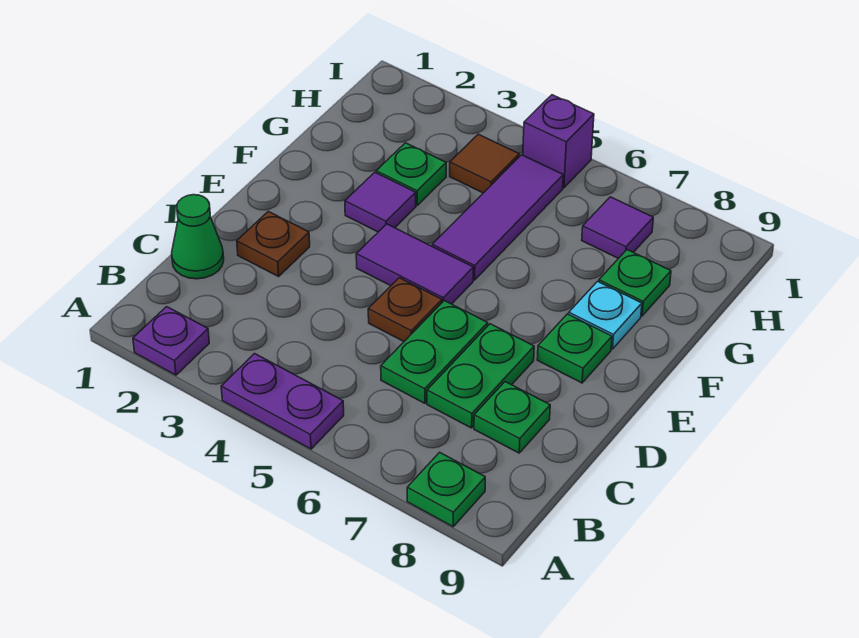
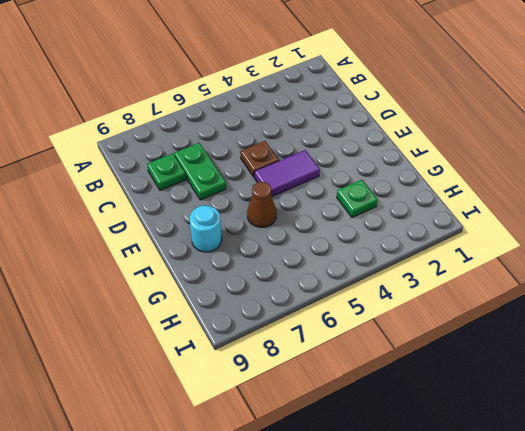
brown 1x1 cone [247,182,276,227] -> none
cyan 1x1 round brick [190,206,222,252] -> cyan 1x1 plate [569,281,642,349]
none -> purple 1x1 plate [133,307,209,375]
none -> purple 1x2 plate [221,354,344,449]
none -> green 1x1 plate [407,452,485,527]

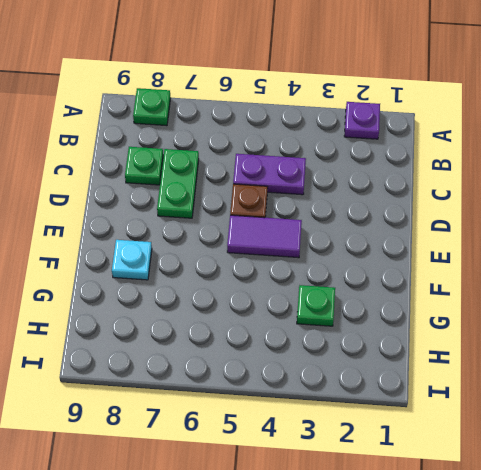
purple 1x2 plate [233,154,306,195] -> purple 1x2 plate moved to [221,354,344,449]
none -> green 1x1 cone [172,195,224,279]
none -> green 1x2 plate [381,301,488,403]
none -> brown 1x1 plate [237,211,310,277]

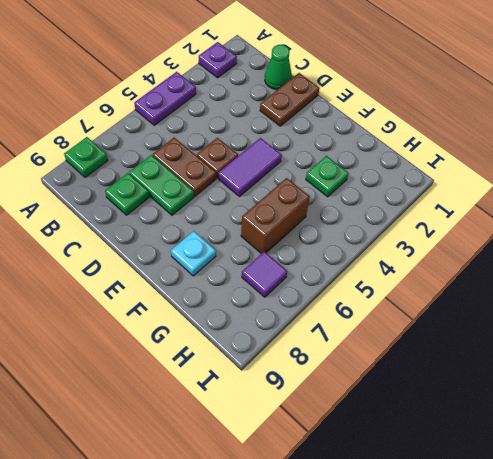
brown 1x2 plate [153,138,216,196] -> green 1x2 plate [381,301,488,403]
brown 1x2 plate [260,73,319,126] -> brown 1x1 plate [237,211,310,277]
brown 1x2 brick [241,178,310,254] -> purple 1x3 tile [432,155,563,280]
none -> green 1x1 plate [537,314,612,383]
none -> purple 1x1 tile [345,172,416,232]
none -> green 1x1 plate [599,250,671,316]

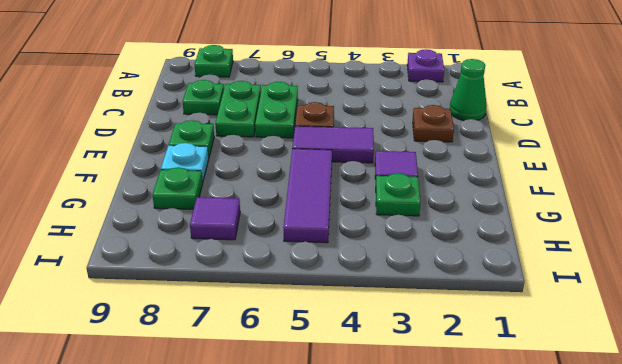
none -> purple 1x2 plate [221,354,344,449]
none -> brown 1x1 tile [450,134,519,193]
none -> purple 1x1 brick [523,95,594,188]

